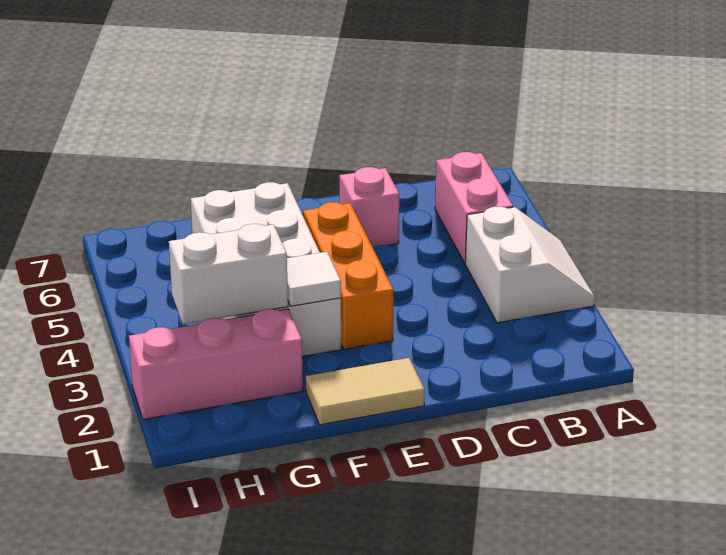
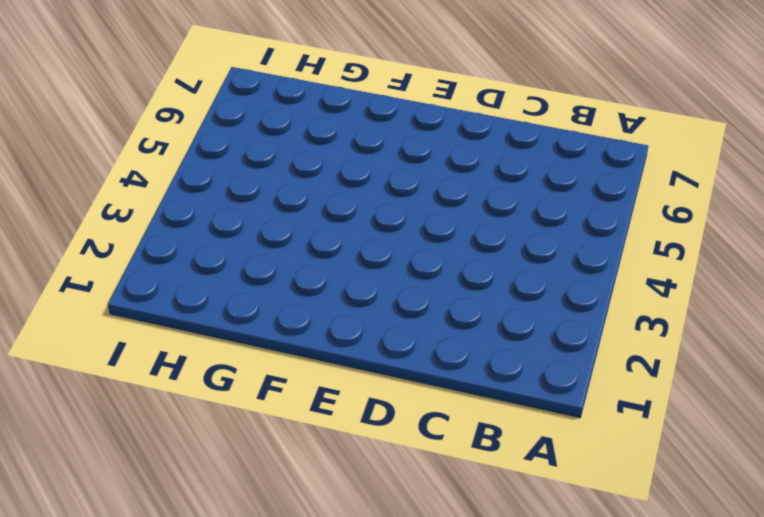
none -> white 2x2 slope [465,207,595,323]
none -> pink 1x2 brick [435,152,513,263]

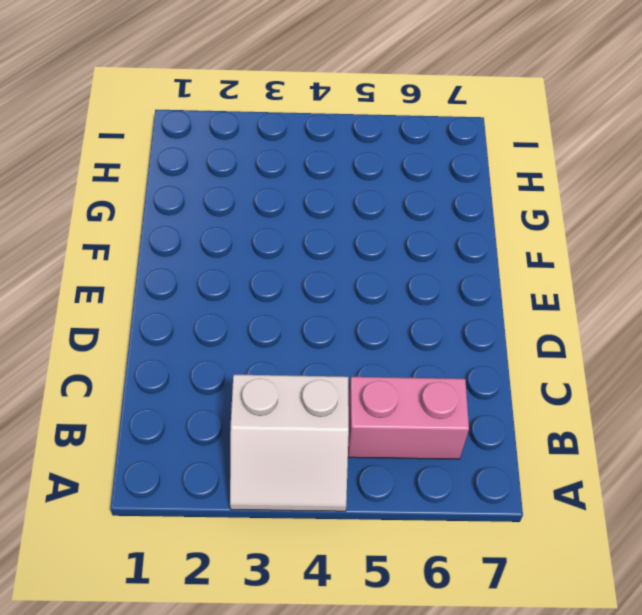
none -> pink 1x1 brick [339,167,399,247]
none -> tan 1x2 tile [306,358,425,425]

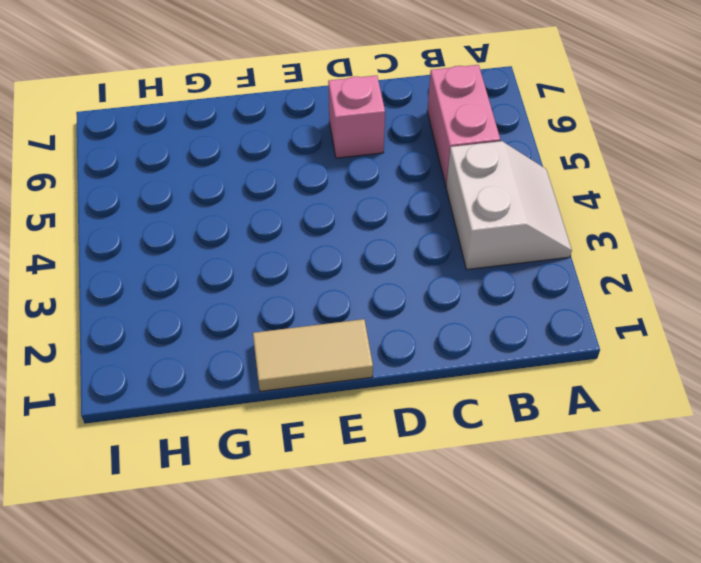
none -> orange 1x3 brick [303,202,393,349]
none -> white 2x4 brick [191,182,341,357]

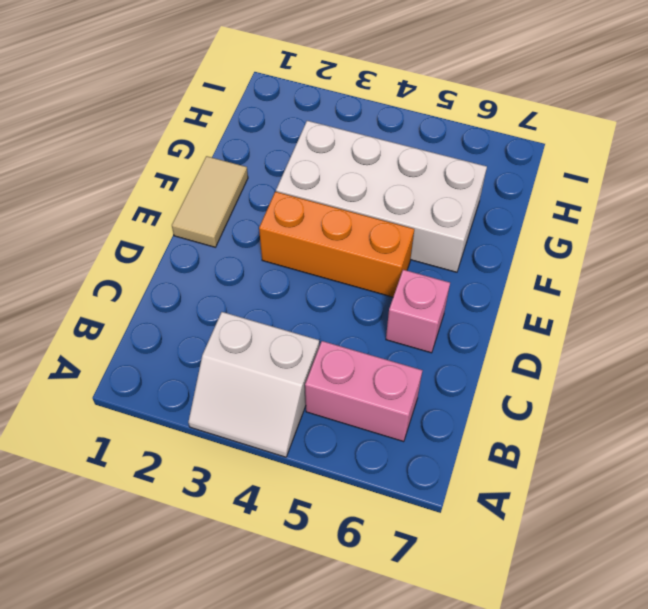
none -> pink 1x3 brick [129,309,303,420]
none -> white 1x1 tile [287,252,341,306]

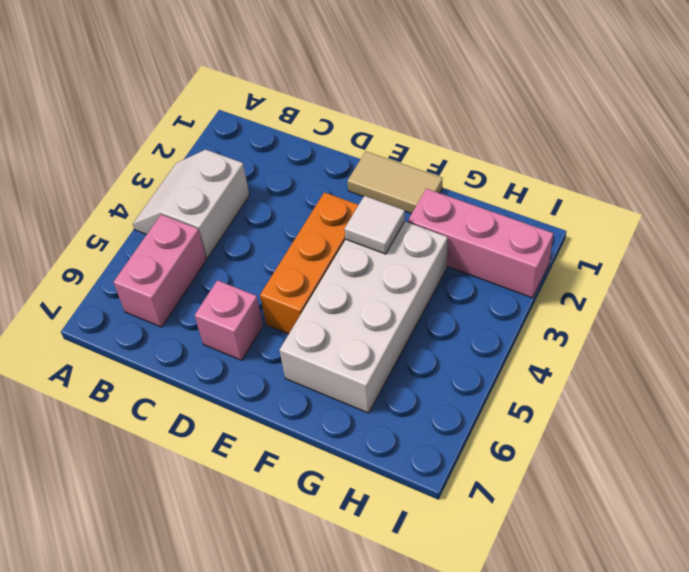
none -> white 1x2 brick [169,224,288,324]

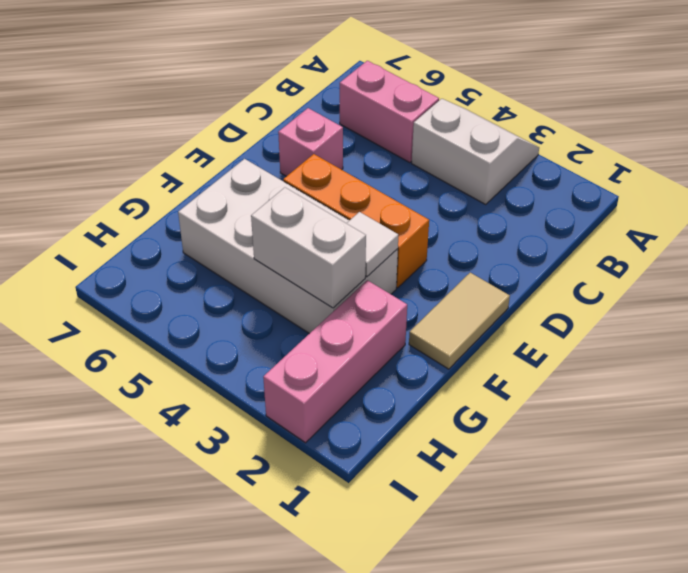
white 1x2 brick [251,187,366,308] -> white 1x2 brick turned to [169,224,288,324]

